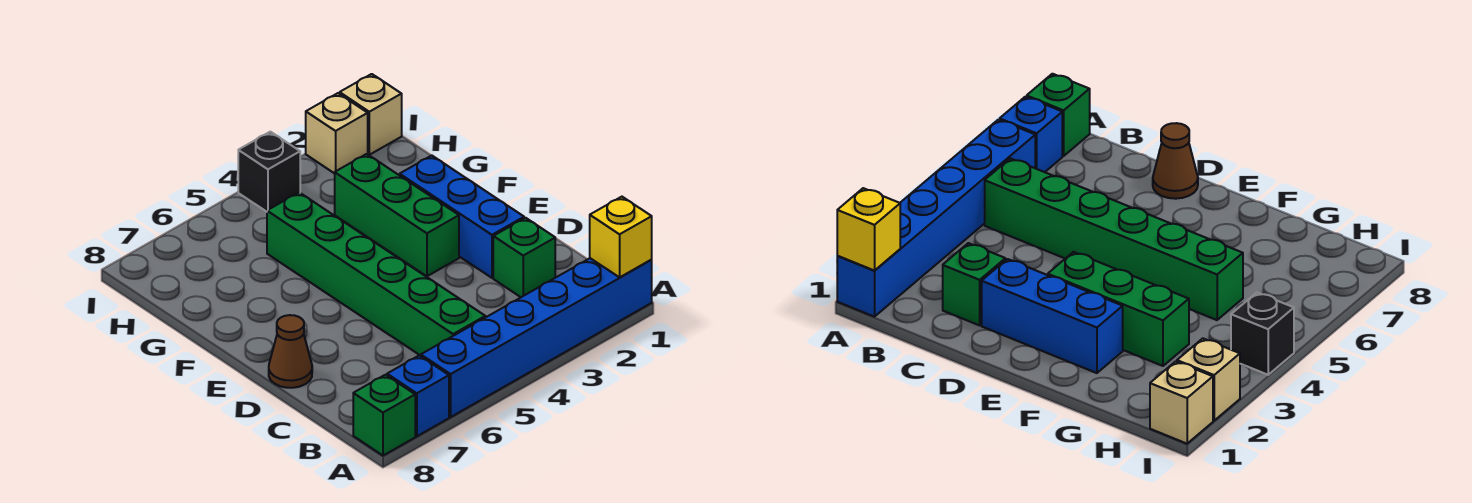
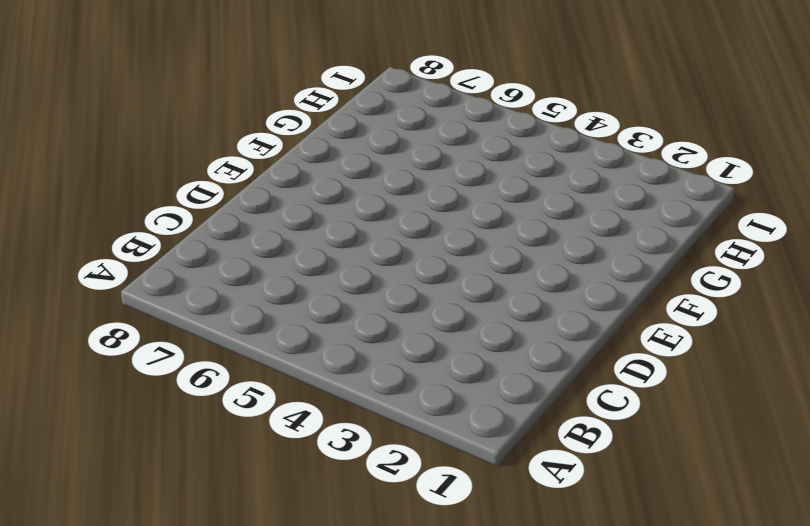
none -> blue 1x6 brick [421,258,652,417]
none -> blue 1x1 brick [387,356,449,436]
none -> green 1x1 brick [353,375,415,456]

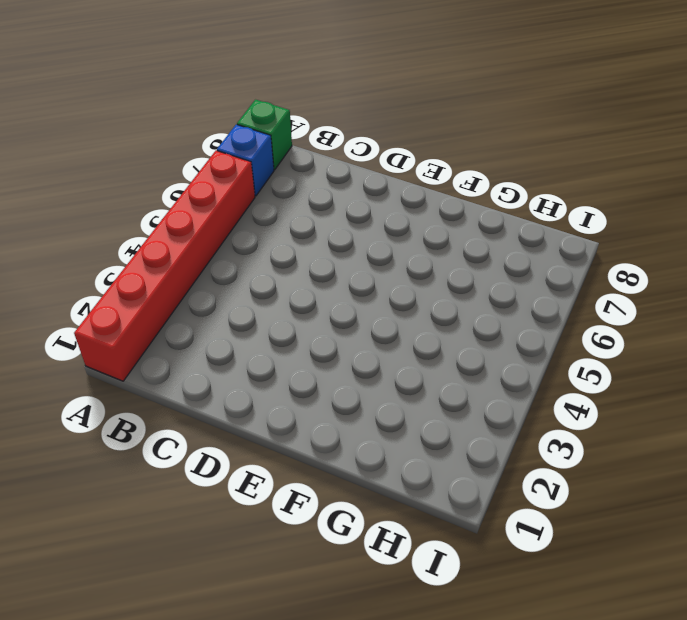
red 1x6 brick [74,151,255,381] -> blue 1x6 brick [421,258,652,417]
none -> green 1x6 brick [267,192,485,356]
none -> green 1x1 brick [493,218,555,297]
none -> blue 1x3 brick [400,156,524,278]

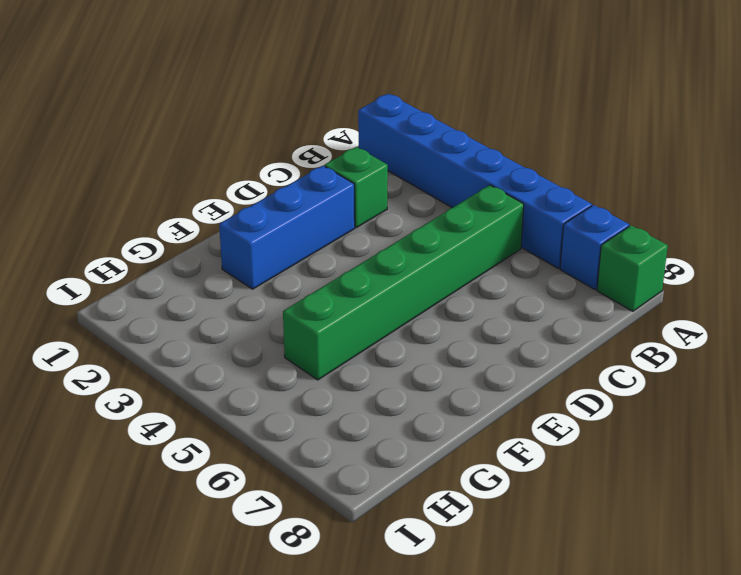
none -> brown 1x1 cone [269,315,312,388]
none -> green 1x3 brick [335,154,459,276]
none -> tan 1x1 brick [340,74,402,155]

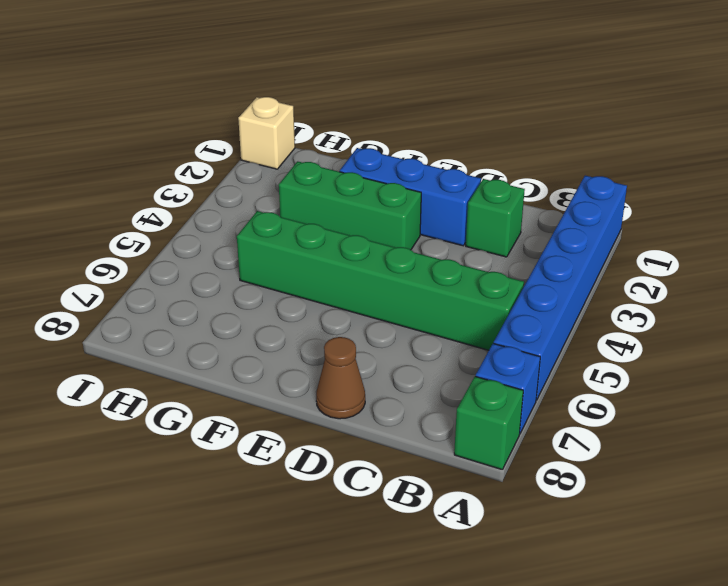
none -> tan 1x1 brick [306,93,368,174]
none -> black 1x1 brick [238,132,300,212]
none -> yellow 1x1 brick [590,197,652,277]

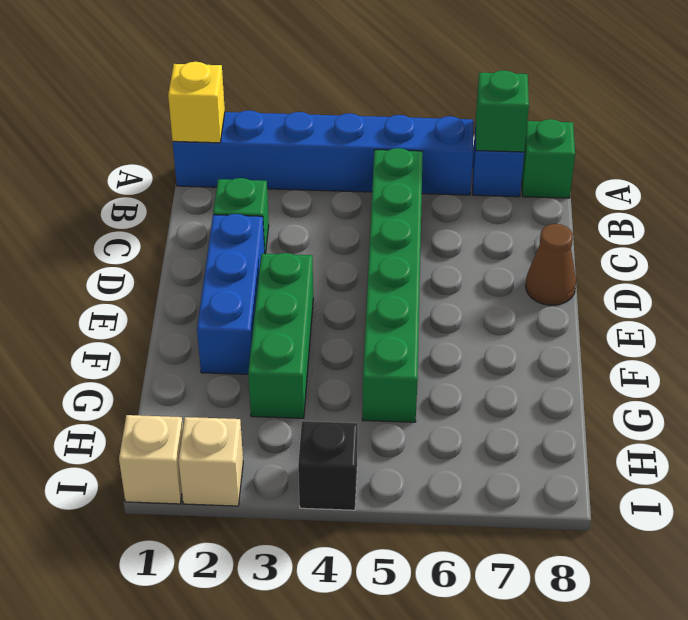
green 1x1 brick [476,70,529,152] -> none

